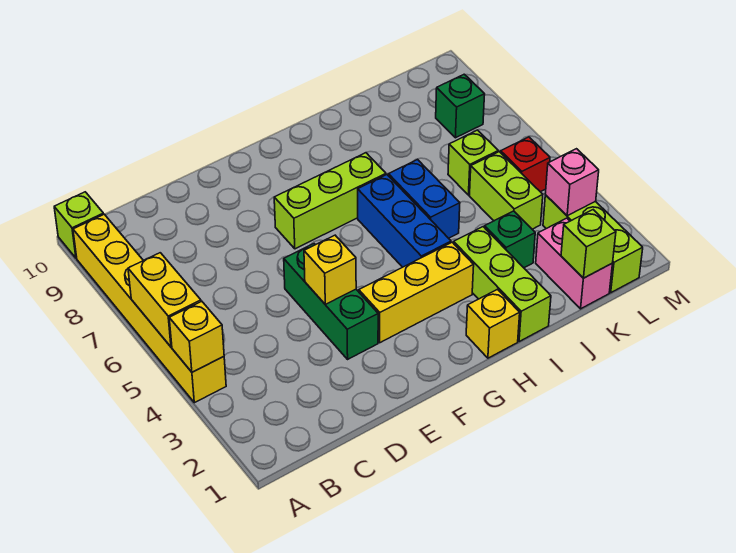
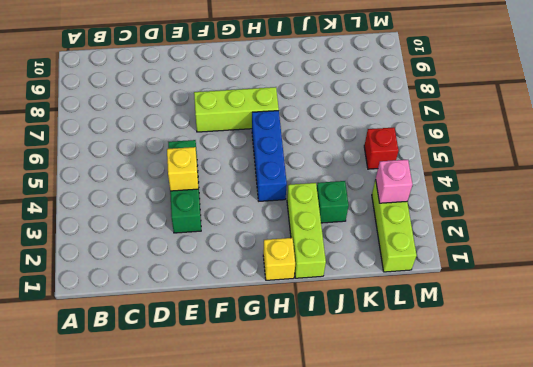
none -> yellow 1x6 brick [73,214,226,403]
none -> lime 1x1 brick [54,192,104,258]
none -> yellow 1x3 brick [359,242,474,343]

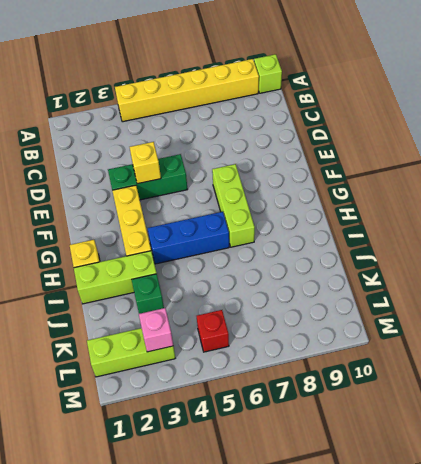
none -> blue 1x2 brick [388,160,460,238]
none -> pink 1x2 brick [536,218,613,309]
none -> lime 1x2 brick [470,152,543,229]

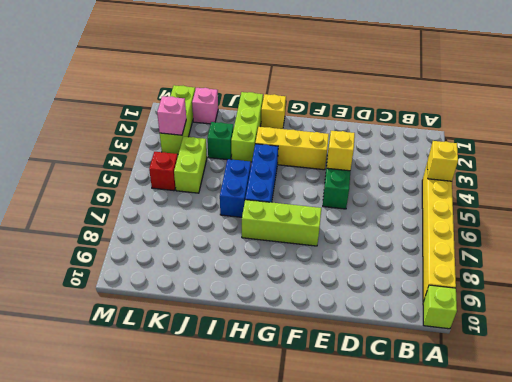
pink 1x1 brick [192,88,218,124] -> pink 1x2 brick [536,218,613,309]
none -> lime 1x1 brick [448,130,498,195]
none -> green 1x1 brick [436,74,485,138]
none -> yellow 1x2 brick [128,253,201,347]

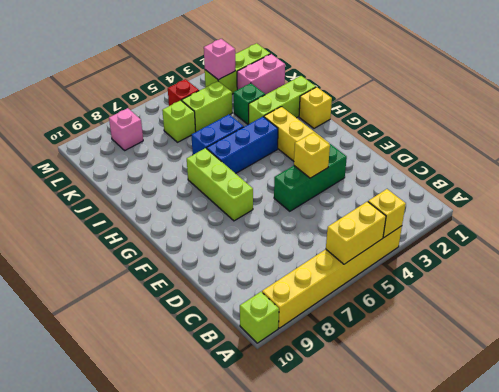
pink 1x1 brick [109,108,143,150] -> green 1x1 brick [436,74,485,138]
none -> lime 1x1 brick [561,210,616,278]

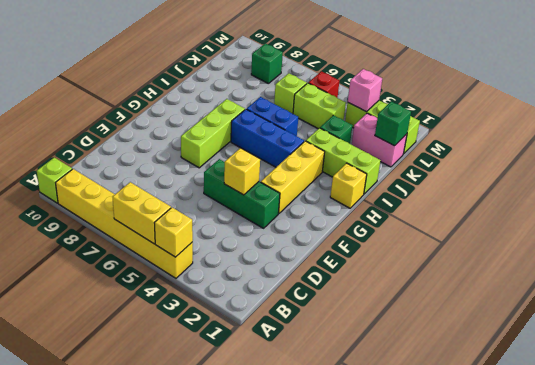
green 1x1 brick [375,102,411,146] -> lime 1x1 brick [561,210,616,278]

